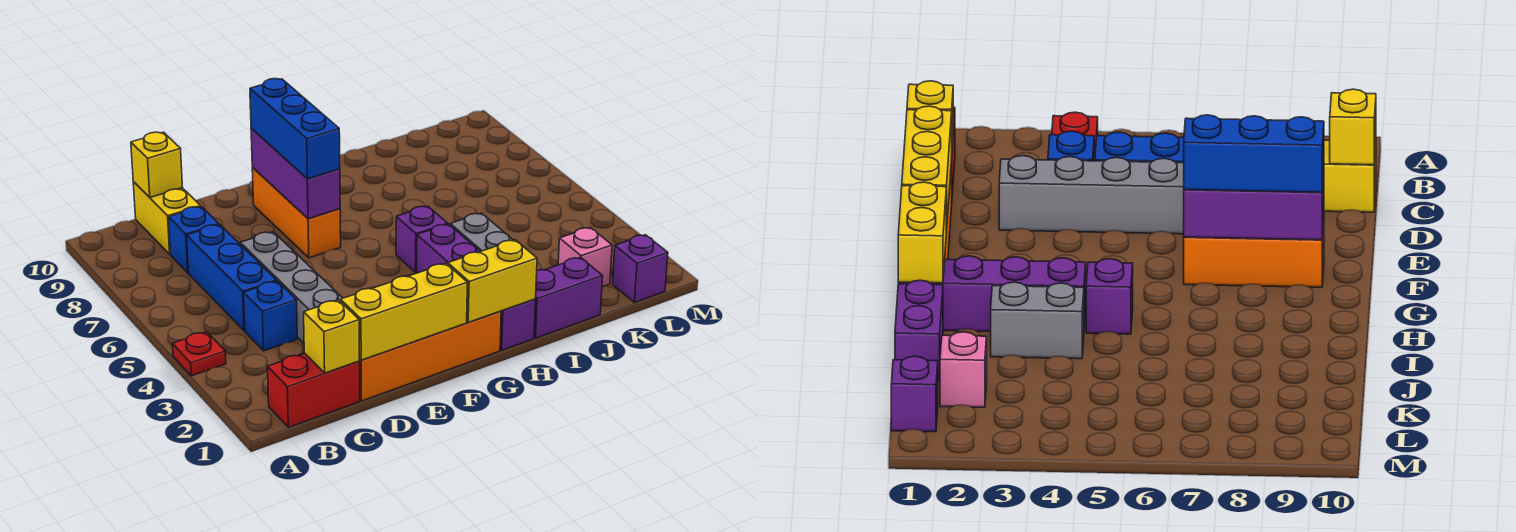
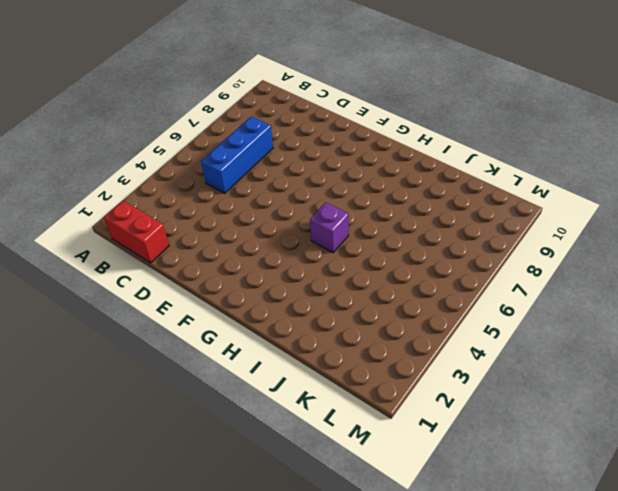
none -> red 1x1 plate [172,332,226,376]
none -> blue 1x1 brick [244,281,297,351]
none -> blue 1x1 brick [169,207,219,273]

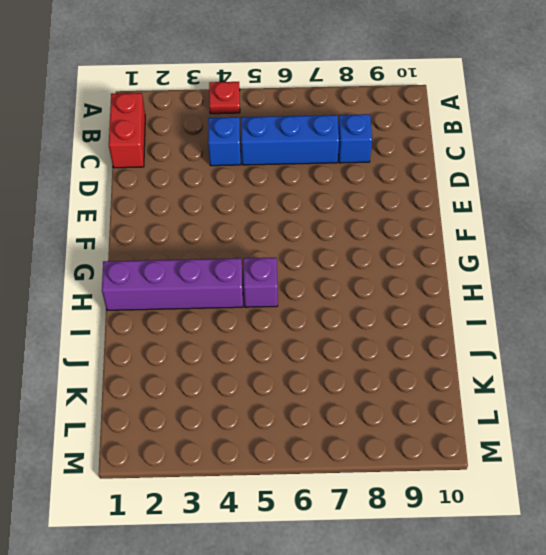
none -> yellow 1x2 brick [133,182,201,254]
none -> orange 1x4 brick [360,311,501,401]
none -> grey 1x4 brick [240,232,342,343]

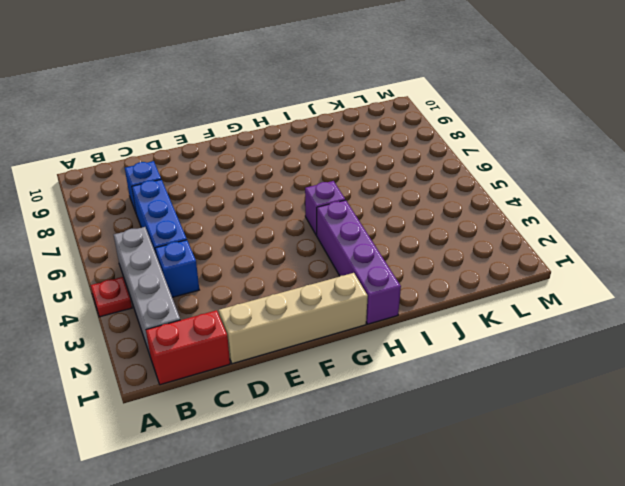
grey 1x4 brick [114,227,180,355] -> grey 1x4 brick moved to [240,232,342,343]
tan 1x4 brick [219,273,368,364] -> orange 1x4 brick [360,311,501,401]
none -> yellow 1x2 brick [133,182,201,254]
none -> orange 1x3 brick [252,167,341,258]
none -> purple 1x2 brick [534,257,603,338]

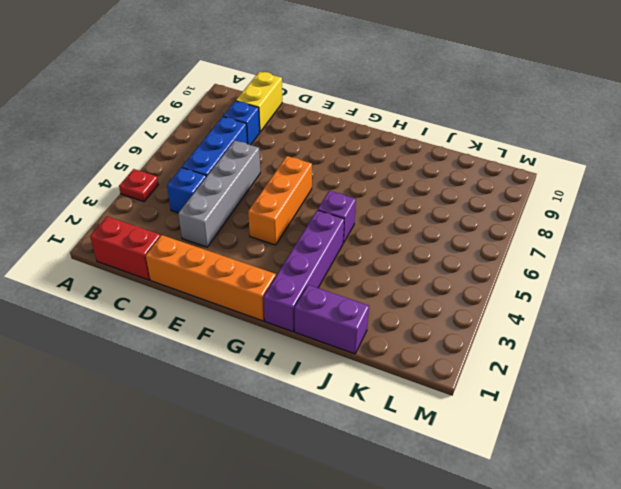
orange 1x3 brick [248,156,312,245] -> orange 1x3 brick moved to [252,167,341,258]
none -> grey 1x2 brick [450,213,513,252]
none -> pink 1x1 brick [558,228,612,287]
none -> purple 1x1 brick [613,235,668,302]

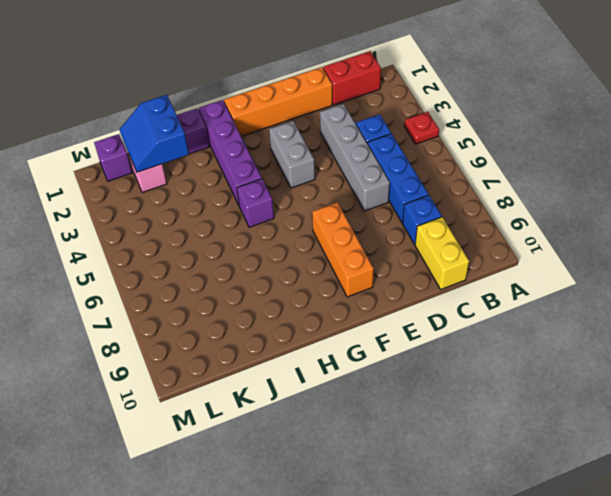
grey 1x2 brick [269,121,315,188] -> grey 1x2 brick moved to [450,213,513,252]
blue 2x2 slope [119,95,189,172] -> none
none -> yellow 1x1 brick [304,300,360,373]
none -> yellow 1x1 brick [131,132,182,197]
none -> yellow 1x3 brick [340,263,467,360]

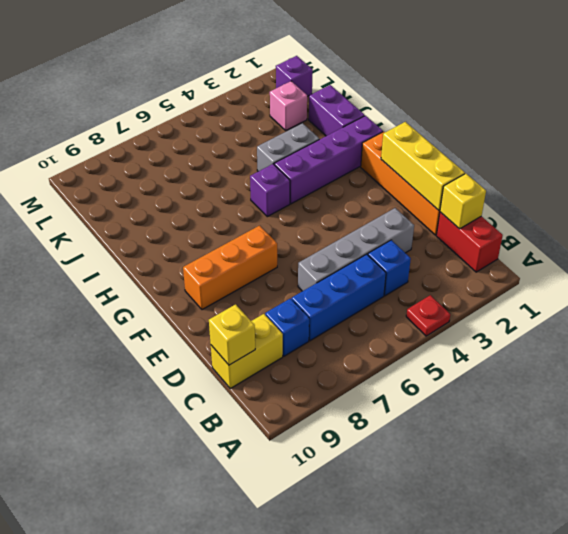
none -> purple 1x3 brick [251,129,340,219]
none -> yellow 1x2 brick [448,240,537,322]
none -> blue 1x3 brick [250,79,340,179]

